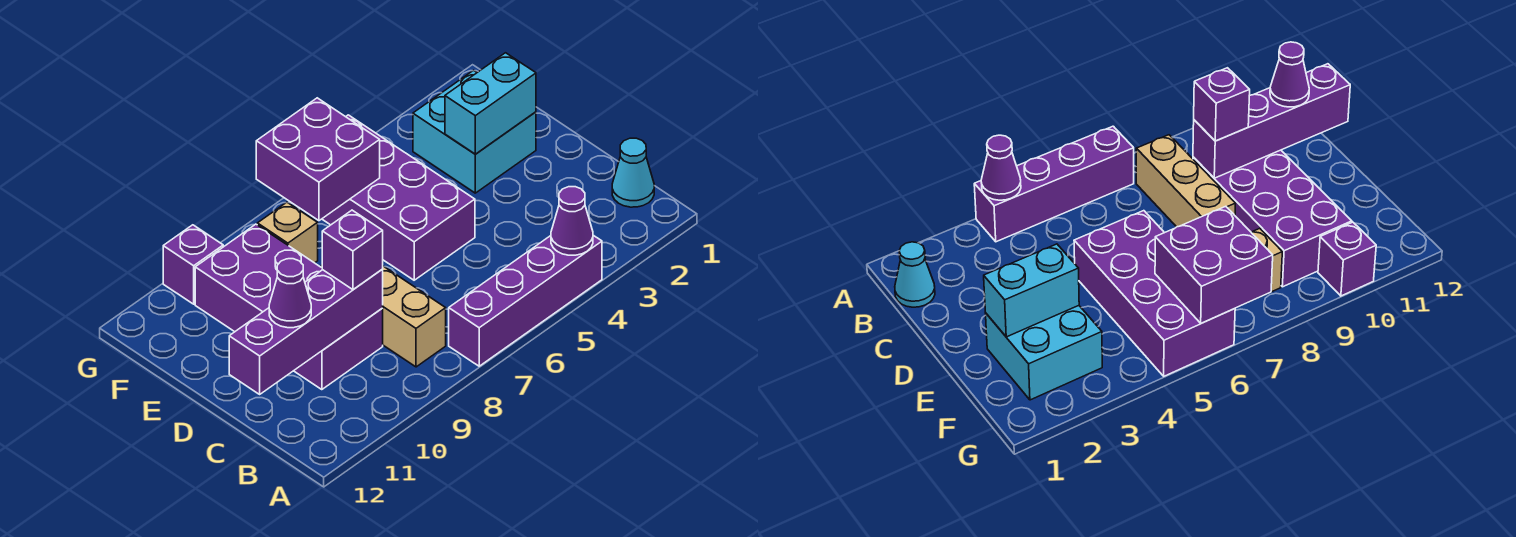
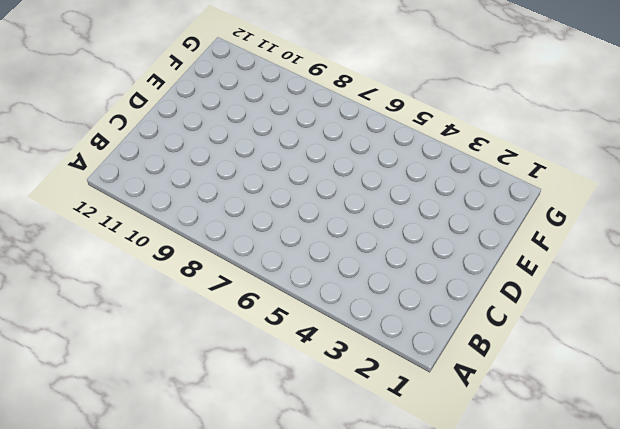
none -> purple 1x4 brick [449,235,602,366]
none -> cyan 1x1 cone [612,138,654,207]
none -> tan 1x3 brick [321,266,446,367]

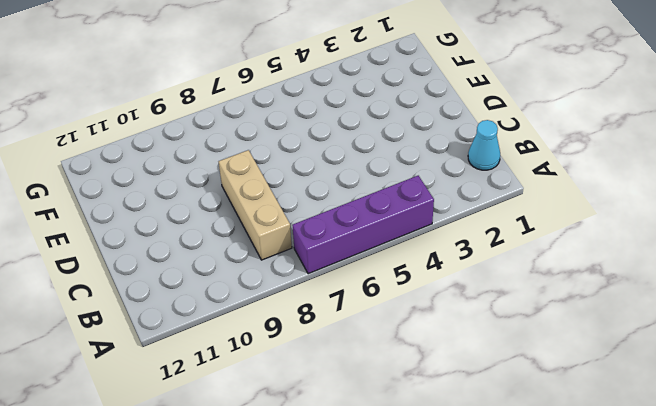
none -> purple 2x4 brick [195,224,383,390]
none -> purple 2x4 brick [322,115,475,280]
none -> cyan 2x2 brick [413,70,536,193]

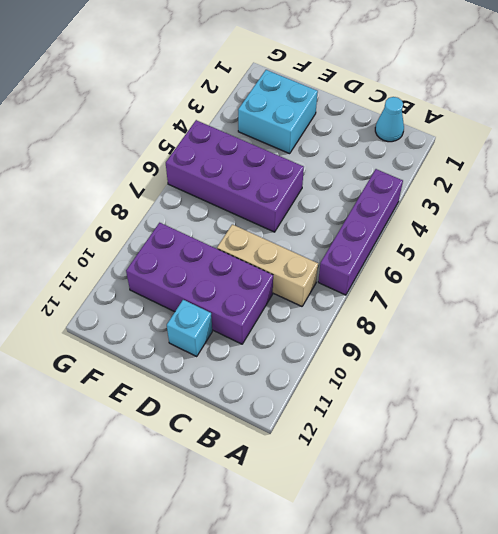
cyan 1x1 brick [167,300,212,356] -> none
none -> tan 1x1 brick [257,202,318,263]
none -> purple 1x1 brick [163,225,223,304]
none -> purple 1x1 cone [551,187,593,255]

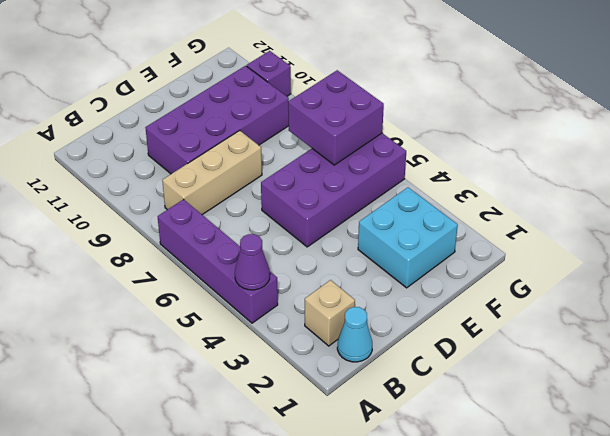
tan 1x1 brick [305,280,355,346] -> tan 1x1 brick moved to [257,202,318,263]
none -> purple 1x4 brick [229,270,383,394]
none -> cyan 1x2 brick [445,53,536,154]
none -> purple 1x1 brick [322,210,383,290]

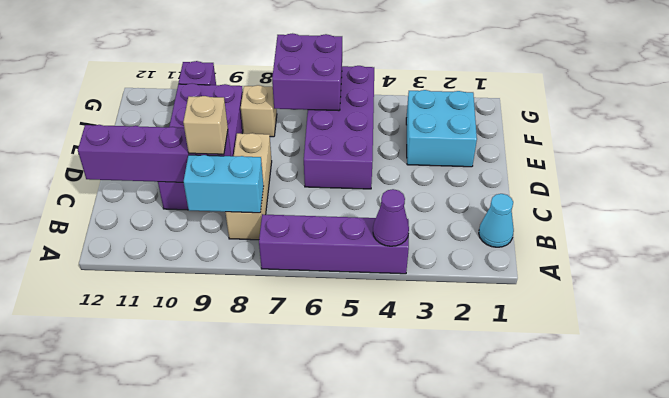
cyan 1x2 brick [183,155,263,213] -> cyan 1x2 brick moved to [445,53,536,154]
tan 1x1 brick [183,96,228,154] -> purple 1x1 brick [322,210,383,290]
none -> purple 1x1 cone [269,259,311,328]

